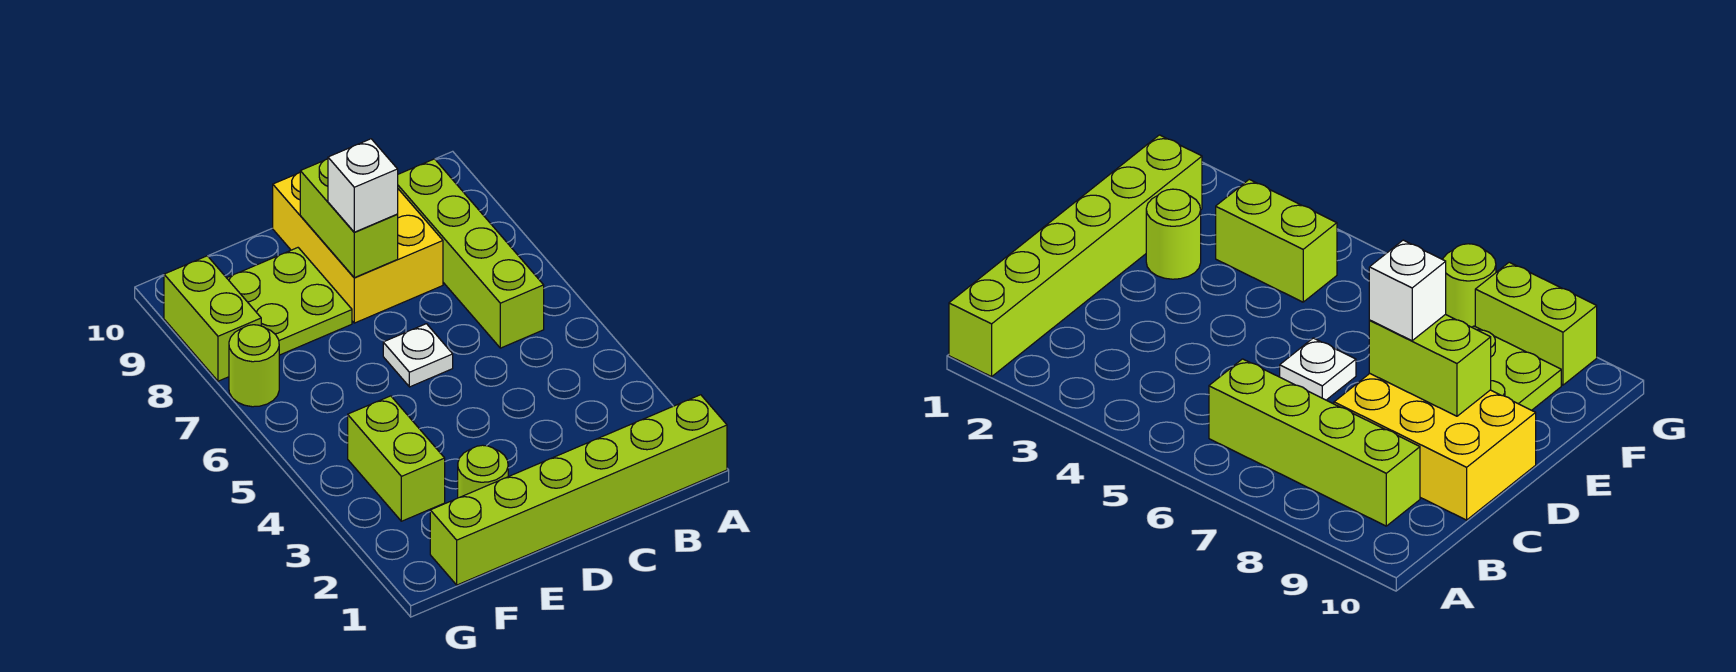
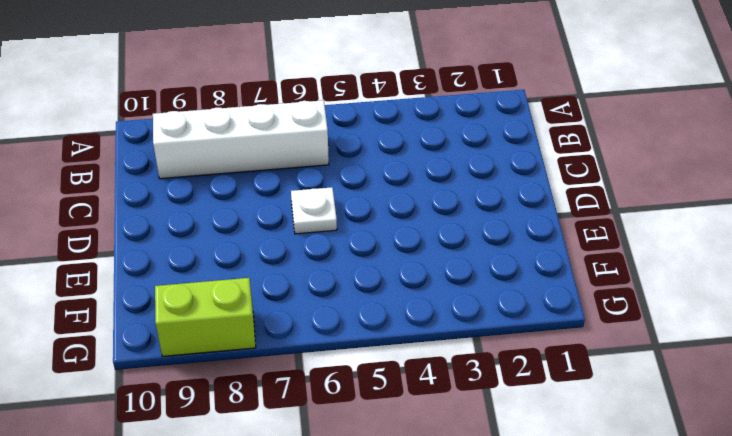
white 1x4 brick [153,100,329,179] -> lime 1x4 brick [398,159,544,348]
none -> lime 1x6 brick [430,395,727,585]
none -> yellow 2x3 brick [273,173,443,323]

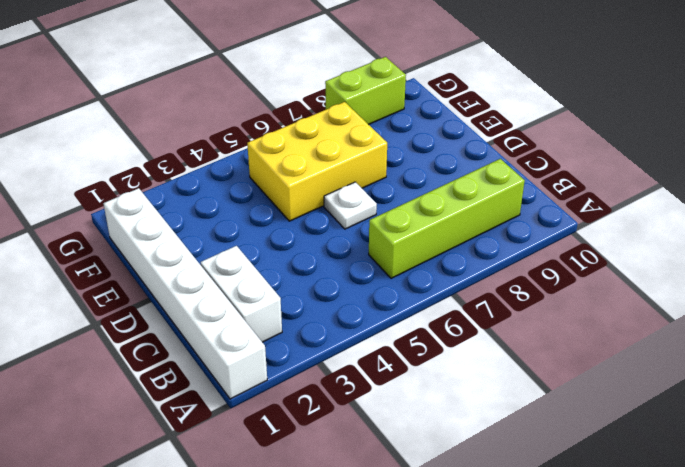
white 1x6 brick [103,188,267,399] -> lime 1x6 brick [430,395,727,585]
white 1x2 brick [201,246,282,342] -> none
yellow 2x3 brick [247,102,387,221] -> yellow 2x3 brick moved to [273,173,443,323]
none -> lime 1x1 round brick [458,445,508,498]
none -> lime 2x2 plate [227,248,352,355]

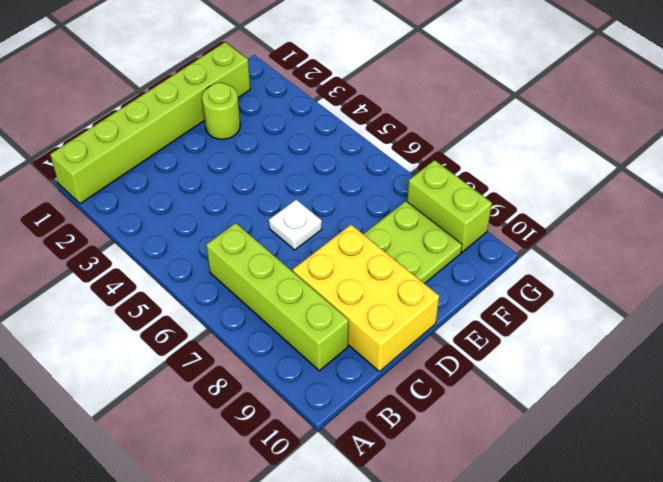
none -> lime 1x2 brick [348,396,445,521]
none -> lime 1x1 round brick [229,325,279,407]

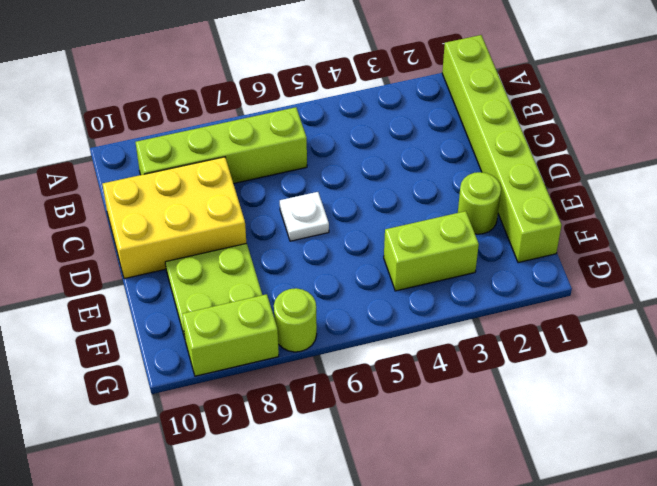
none -> lime 1x2 brick [300,159,398,278]
none -> white 1x1 brick [328,139,398,232]

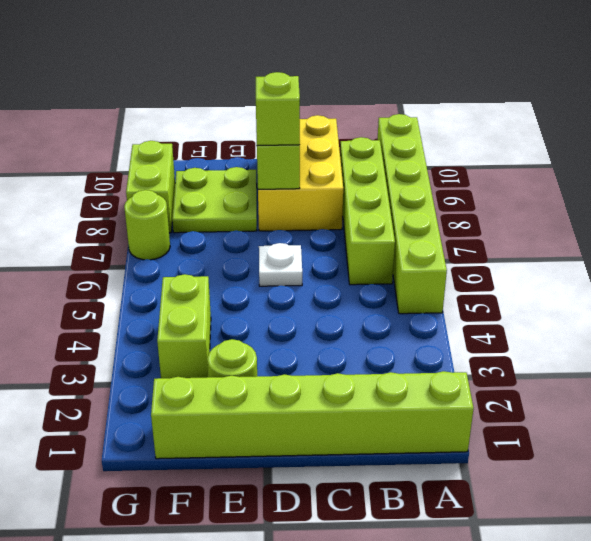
lime 1x6 brick [378,114,447,314] -> none
lime 1x1 brick [256,72,300,146] -> white 1x1 brick [328,139,398,232]

